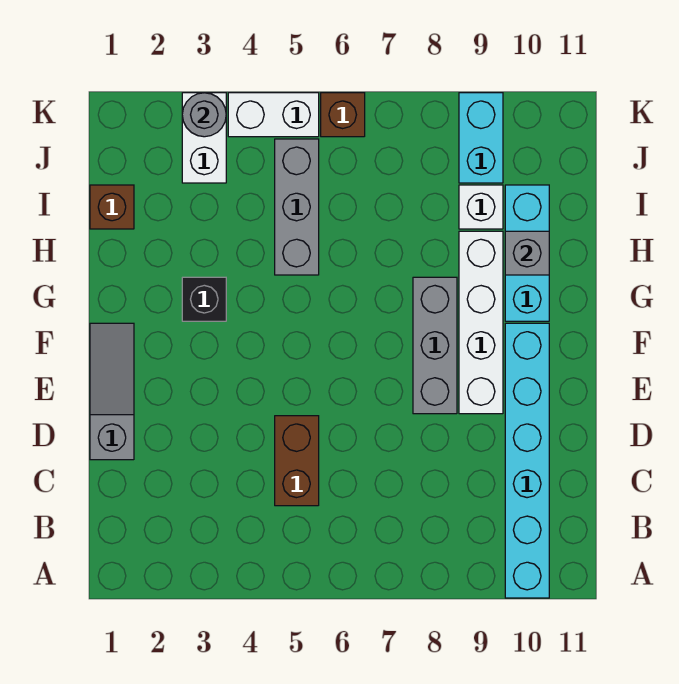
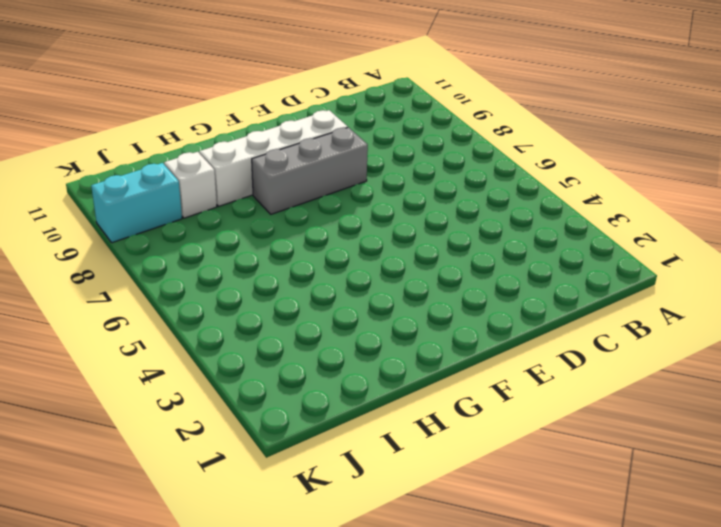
none -> cyan 1x6 brick [505,323,549,598]
none -> brown 1x2 brick [275,416,319,506]
none -> grey 1x3 slope [90,323,134,460]

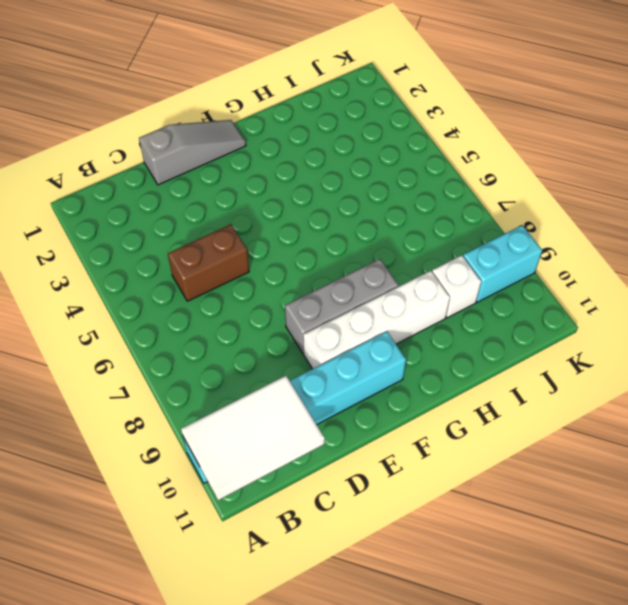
white 2x3 tile [181,376,325,500] -> none
none -> black 1x1 brick [182,277,226,321]
none -> cyan 1x3 brick [505,185,549,321]
none -> grey 1x3 brick [275,139,319,275]

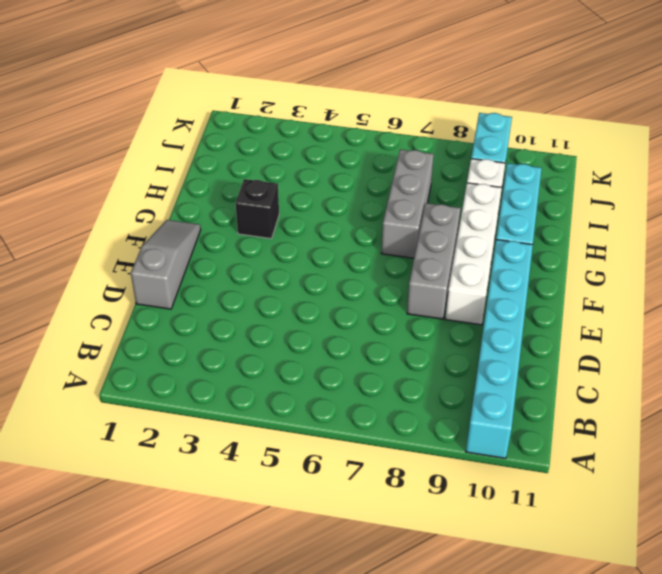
grey 1x3 brick [381,150,434,258] -> grey 1x3 brick moved to [275,139,319,275]
none -> brown 1x2 brick [275,416,319,506]
none -> brown 1x1 brick [90,185,134,229]
none -> white 1x2 brick [182,93,226,183]

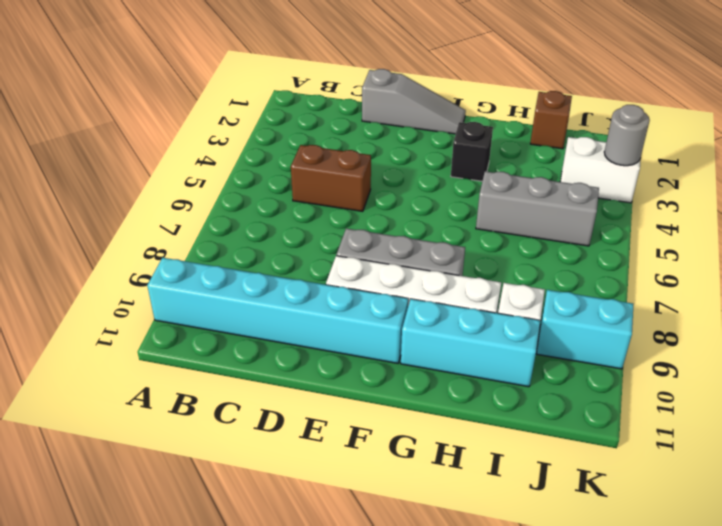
none -> white 1x2 brick [228,93,319,137]
none -> brown 1x1 brick [321,93,365,137]
none -> grey 1x1 brick [505,231,549,275]

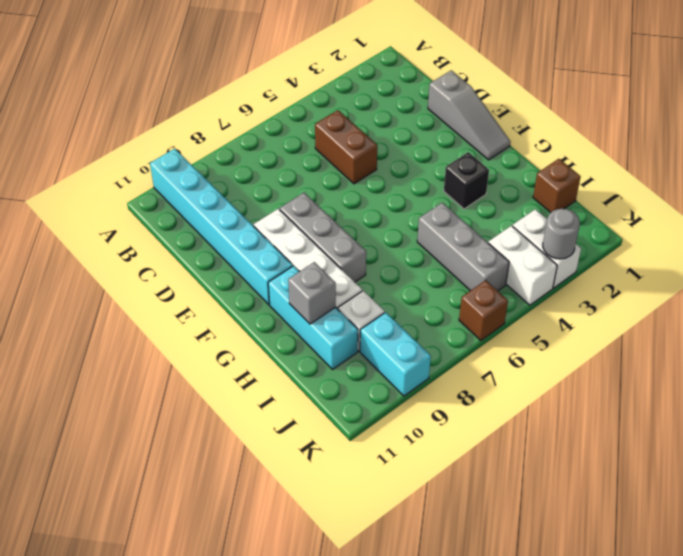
white 1x2 brick [488,226,557,305] -> white 1x2 brick turned to [228,93,319,137]

